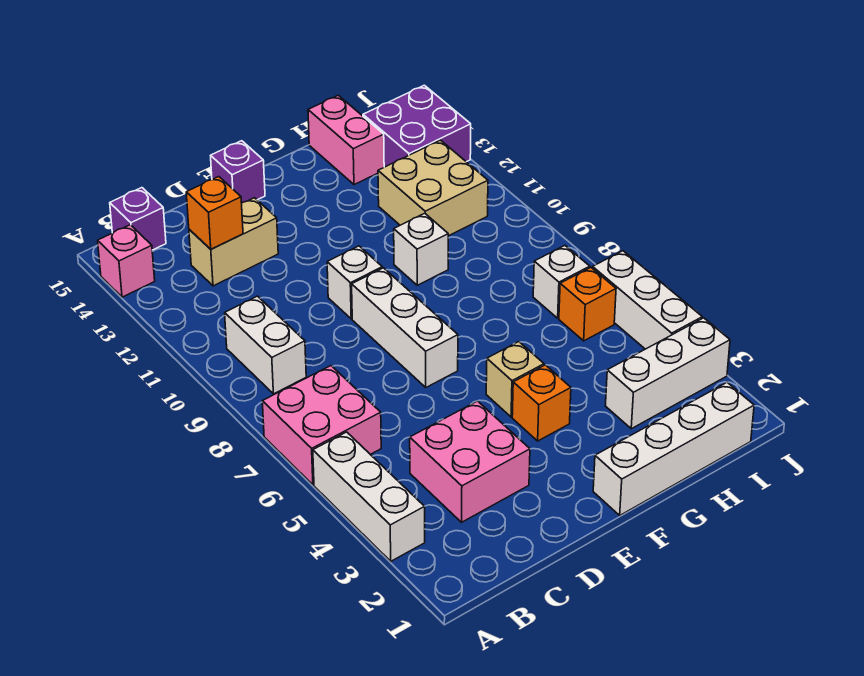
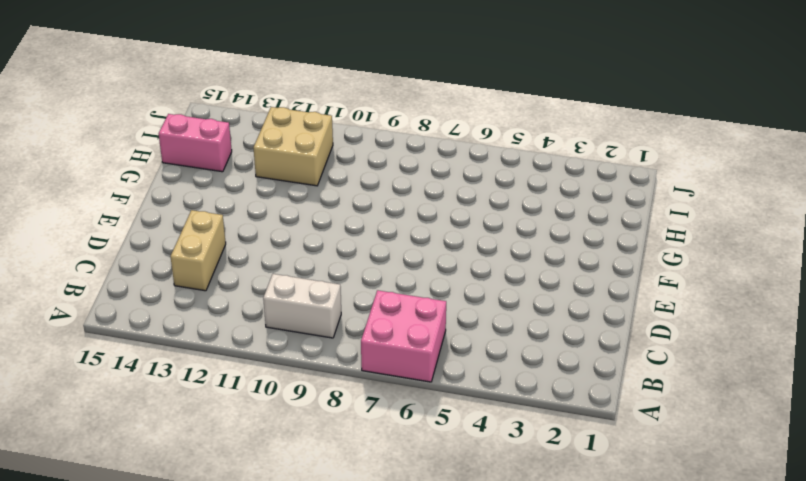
none -> white 1x3 brick [313,432,425,561]
none -> pink 1x1 brick [98,225,155,297]
none -> purple 1x1 brick [110,188,166,250]

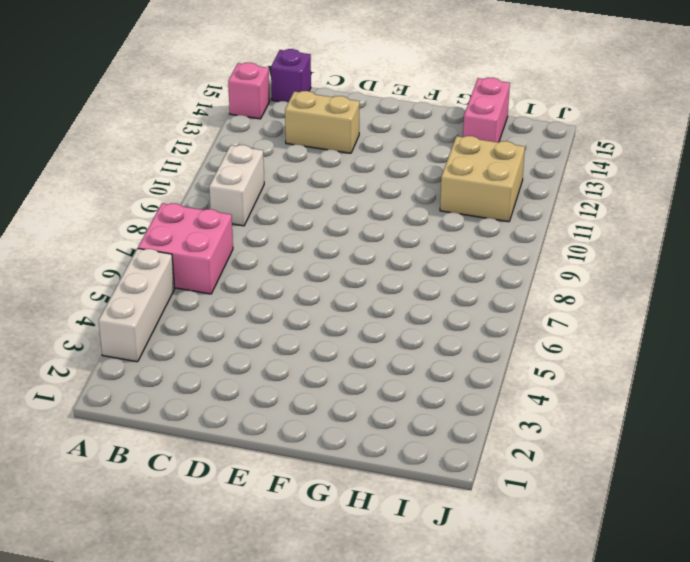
none -> pink 2x2 brick [410,401,530,522]
none -> white 1x3 brick [352,268,458,387]
none -> white 1x1 brick [327,246,382,319]

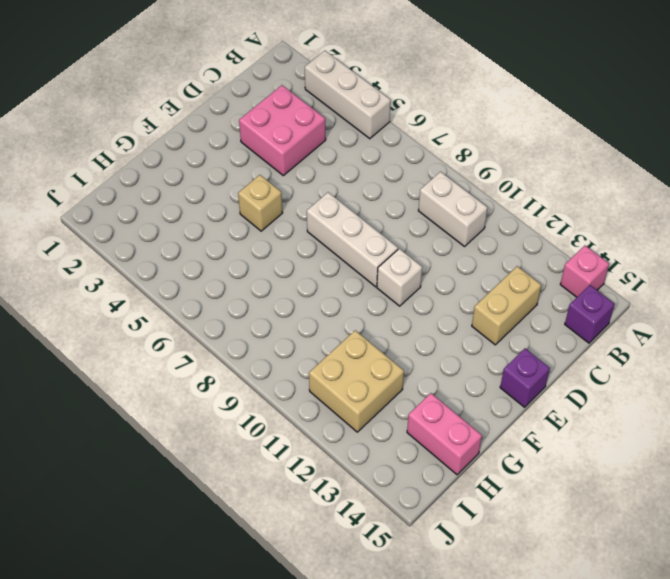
none -> pink 2x2 brick [262,366,381,485]
none -> white 1x4 brick [593,382,754,515]
none -> orange 1x1 brick [512,365,571,441]

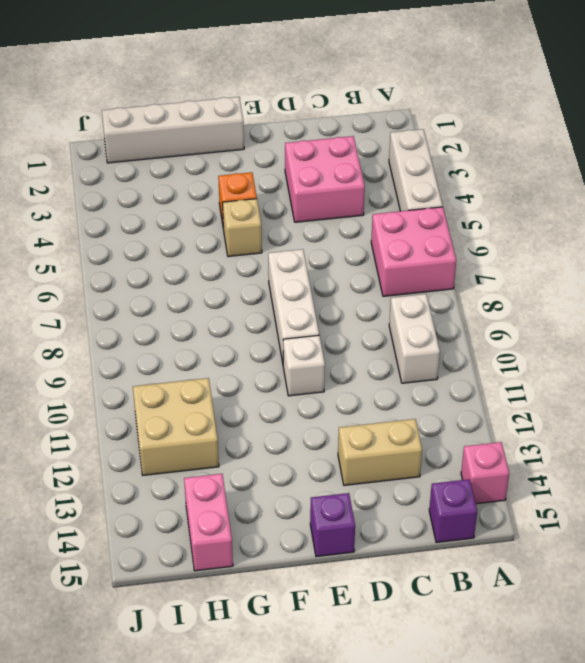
none -> white 1x1 brick [394,213,448,285]
none -> white 1x3 brick [606,318,730,429]
none -> orange 1x1 brick [559,268,616,341]

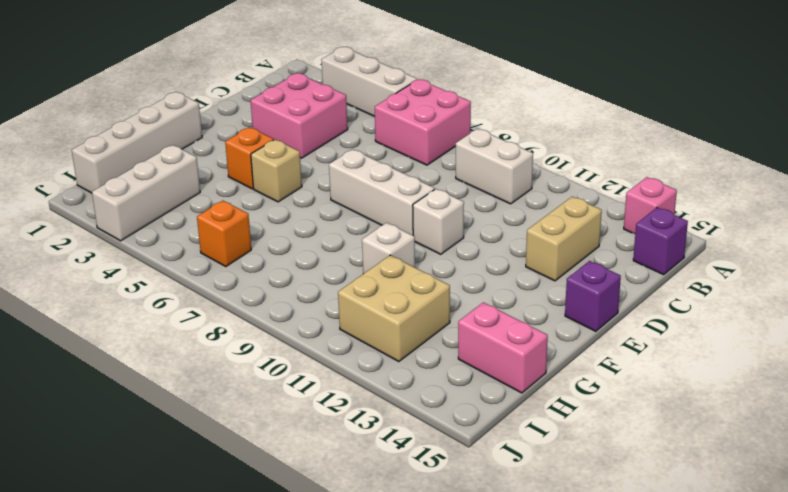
none -> white 1x1 brick [533,246,590,318]
none -> purple 2x2 brick [363,85,471,167]
none -> white 1x3 brick [593,251,702,349]

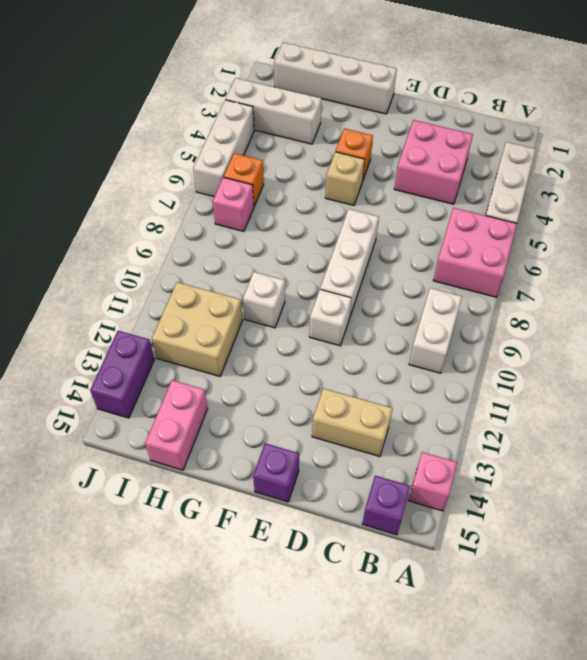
pink 1x1 brick [213,177,254,231] -> white 1x1 brick [533,246,590,318]
purple 1x2 brick [90,331,155,418] -> purple 2x2 brick [363,85,471,167]
none -> orange 1x1 brick [186,177,243,249]

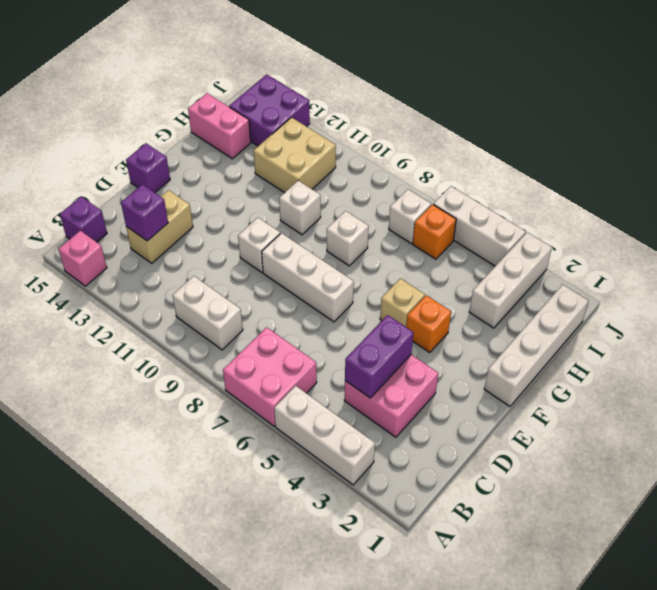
purple 1x2 brick [345,315,414,398] -> none
purple 1x1 brick [121,184,168,241] -> orange 1x1 brick [186,177,243,249]
white 1x1 brick [327,211,369,266] -> none

